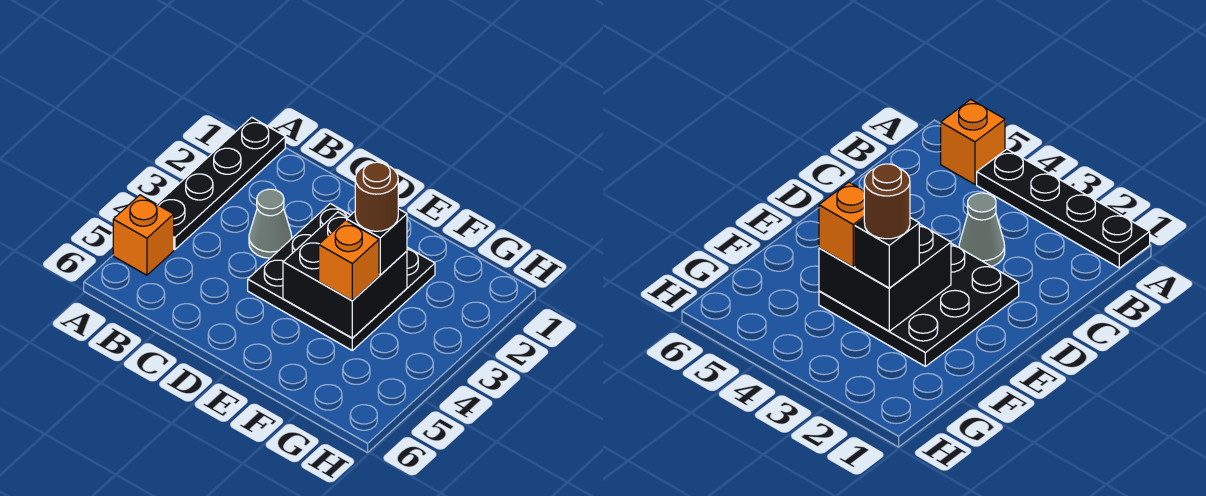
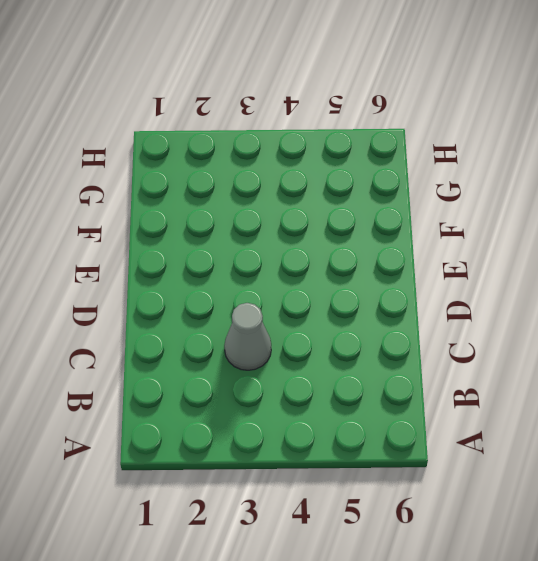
none -> black 1x4 plate [157,117,285,250]
none -> orange 1x1 brick [113,195,174,275]

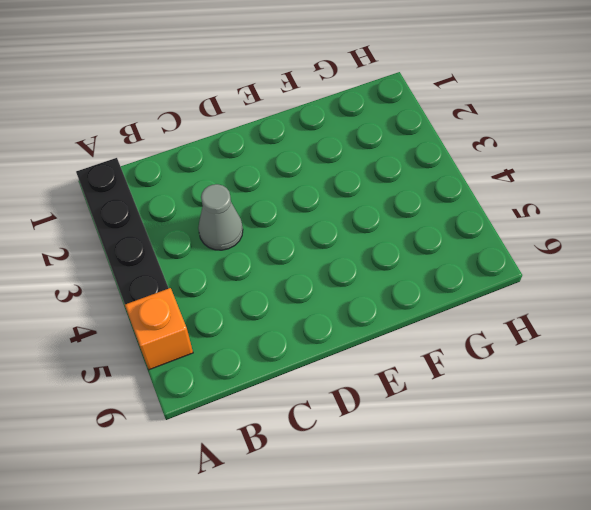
none -> black 3x3 plate [248,204,435,350]
none -> black 2x2 brick [283,212,407,338]

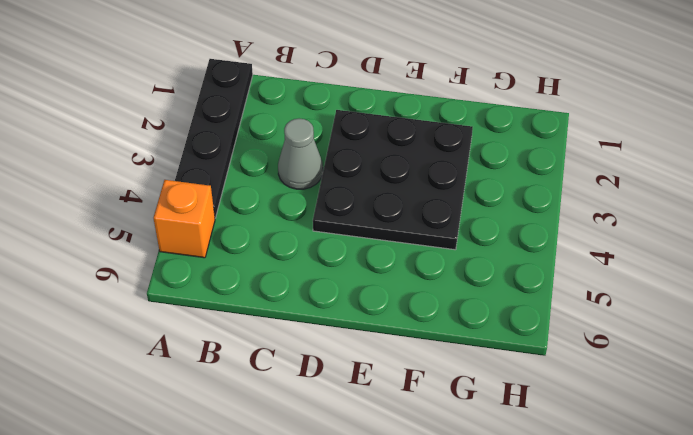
none -> black 2x2 brick [283,212,407,338]
none -> black 1x1 brick [347,209,407,275]

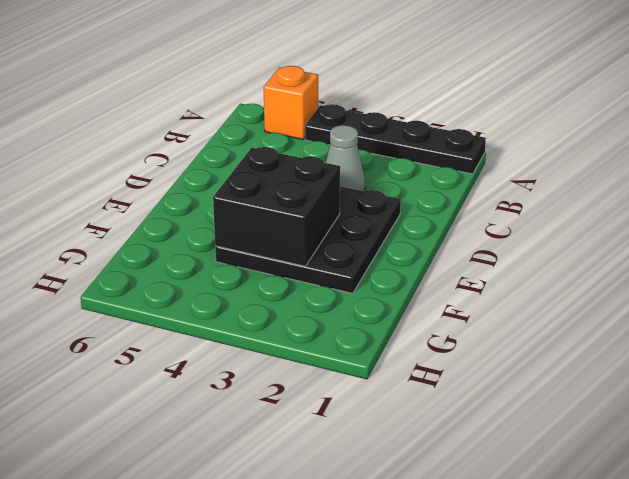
none -> black 1x1 brick [347,209,407,275]
none -> orange 1x1 brick [319,220,379,301]

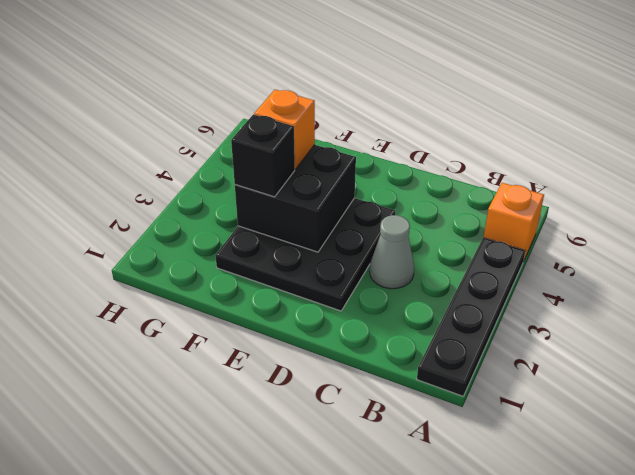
none -> brown 1x1 round brick [355,162,398,231]

